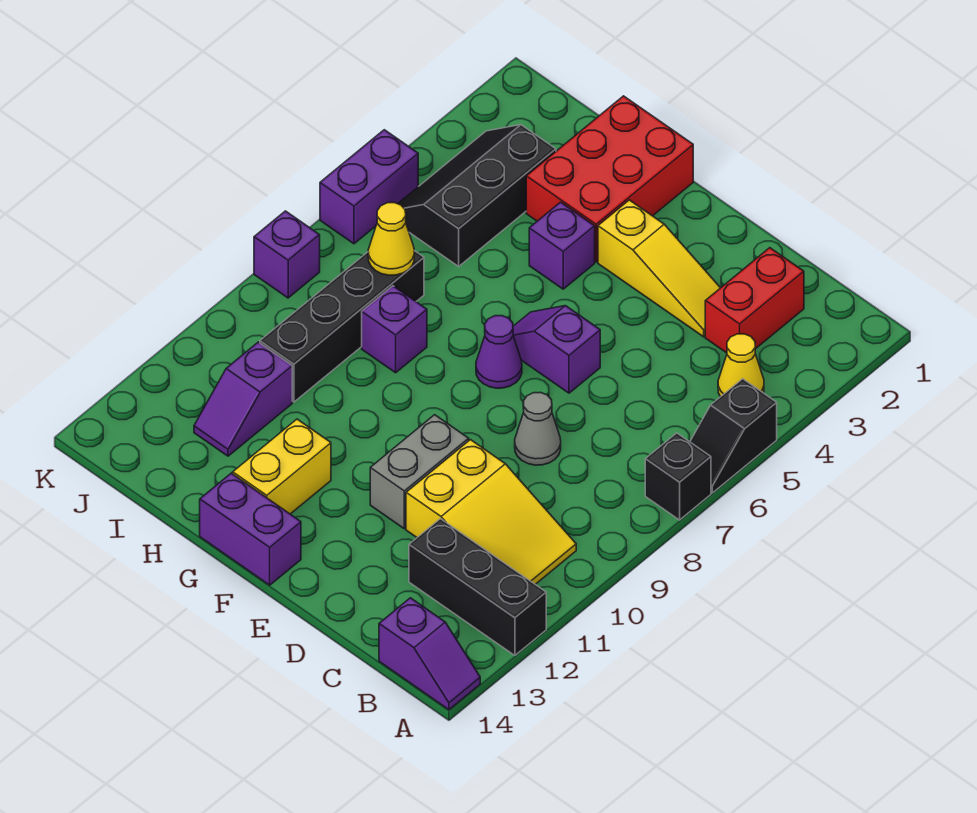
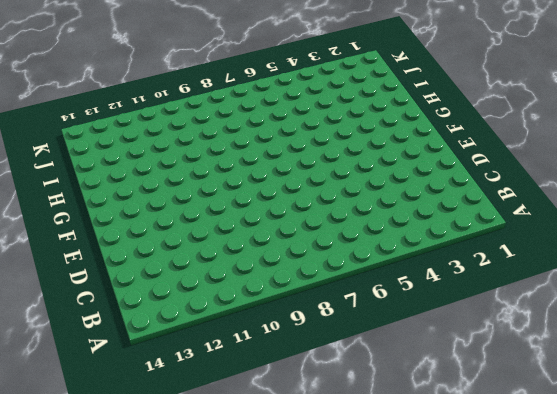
none -> black 1x2 slope [690,379,777,493]
none -> black 1x1 brick [645,433,711,520]
none -> black 1x3 brick [409,519,546,655]

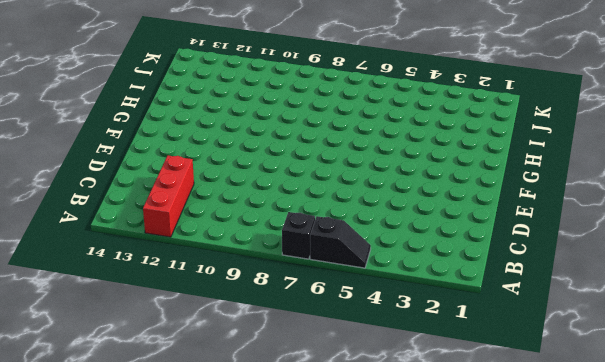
black 1x2 slope [310,216,371,268] -> black 1x2 slope turned to [690,379,777,493]
red 1x3 brick [143,155,194,237] -> black 1x3 brick [409,519,546,655]
none -> purple 1x2 slope [379,598,480,710]
none -> yellow 1x1 cone [718,334,764,397]
none -> yellow 2x3 slope [406,440,576,584]

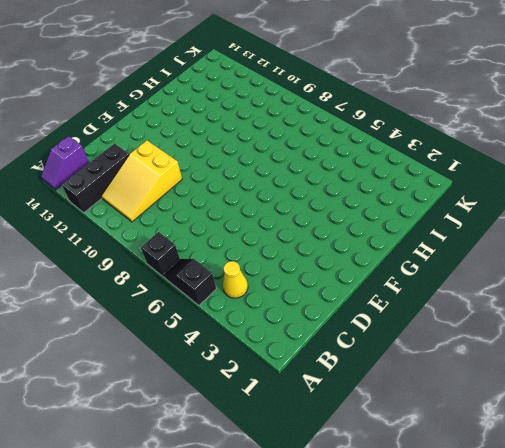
none -> red 1x2 brick [705,248,804,353]
none -> yellow 1x3 slope [598,200,720,337]
none -> grey 1x1 cone [515,392,561,465]

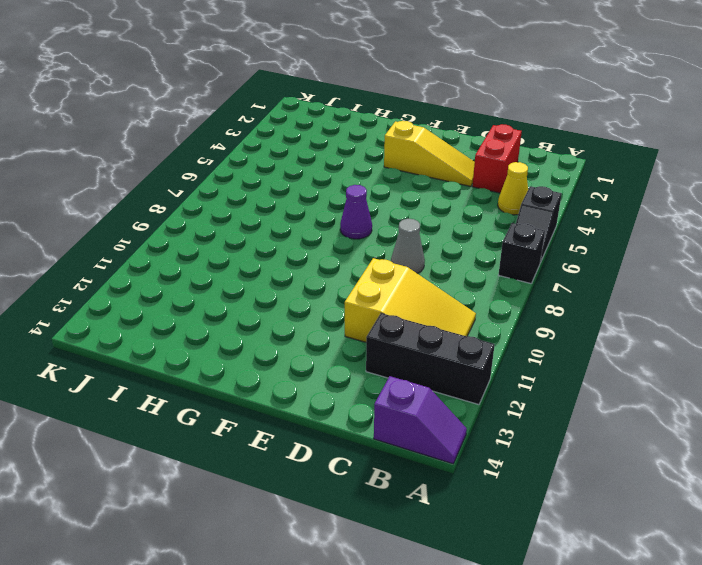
none -> purple 1x2 slope [513,306,600,393]
none -> grey 1x2 brick [370,415,469,529]
none -> purple 1x2 brick [200,473,301,585]

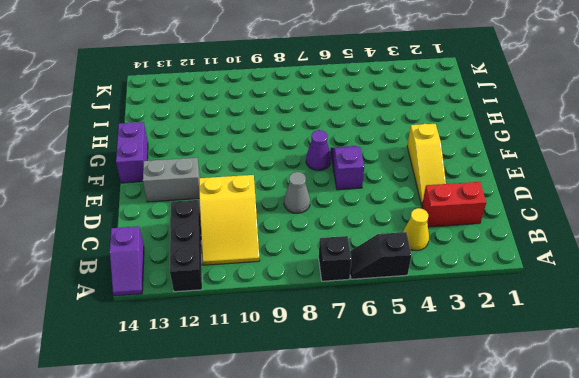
grey 1x2 brick [143,158,200,202] -> grey 1x2 brick moved to [370,415,469,529]
none -> red 2x3 brick [526,96,693,262]
none -> purple 1x1 brick [529,202,595,289]
none -> yellow 1x2 brick [233,419,331,514]

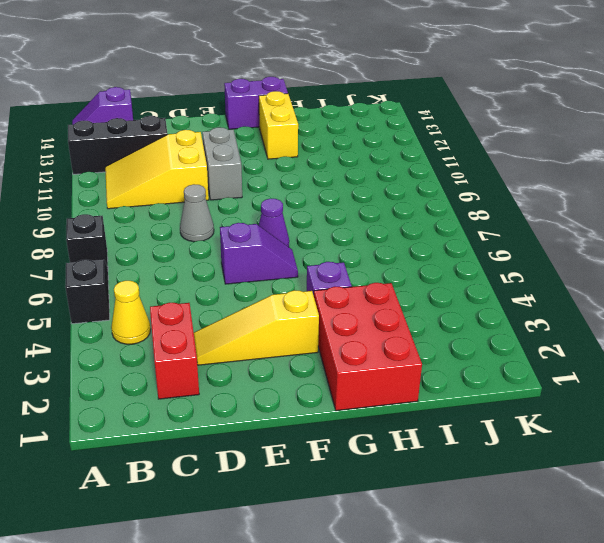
none -> purple 1x1 brick [362,286,427,373]
none -> black 2x3 slope [398,125,556,266]
none -> black 1x4 brick [260,251,424,402]

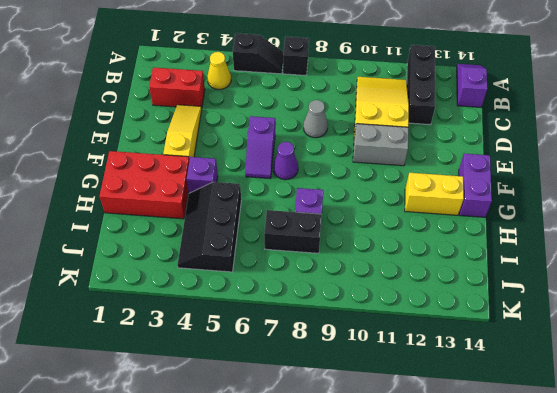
black 2x3 slope [177,182,241,272] -> black 2x3 slope turned to [398,125,556,266]
black 1x2 brick [264,210,322,253] -> black 1x4 brick [260,251,424,402]
none -> purple 1x2 slope [194,342,292,456]
none -> purple 1x2 brick [320,130,418,244]
none -> purple 1x1 brick [254,211,320,298]

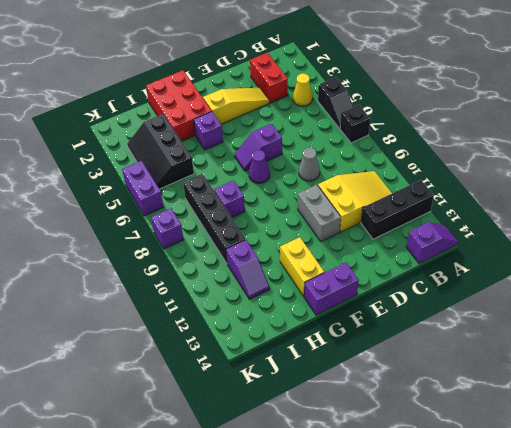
none -> yellow 1x1 cone [368,203,414,275]

